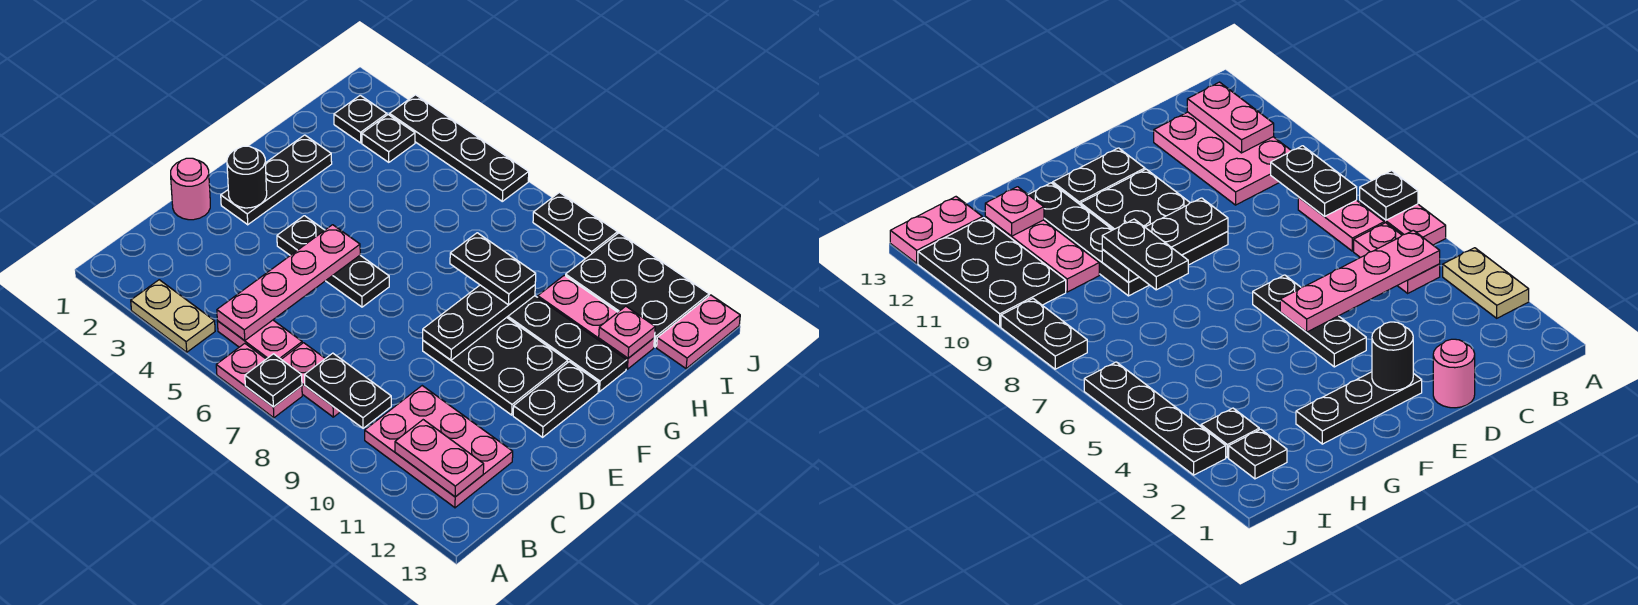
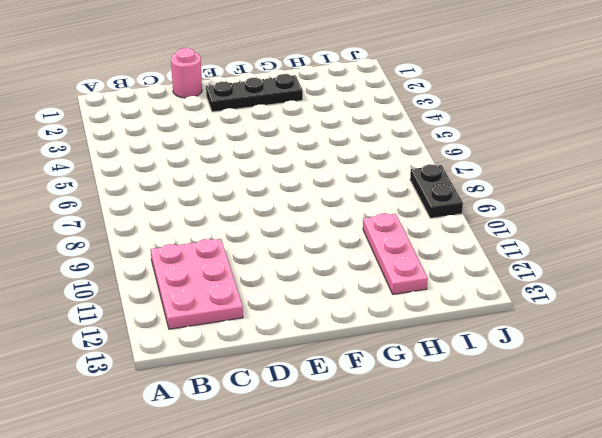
none -> tan 1x2 plate [131,280,215,352]
none -> pink 1x2 plate [216,343,302,418]
none -> pink 1x2 plate [217,320,302,359]

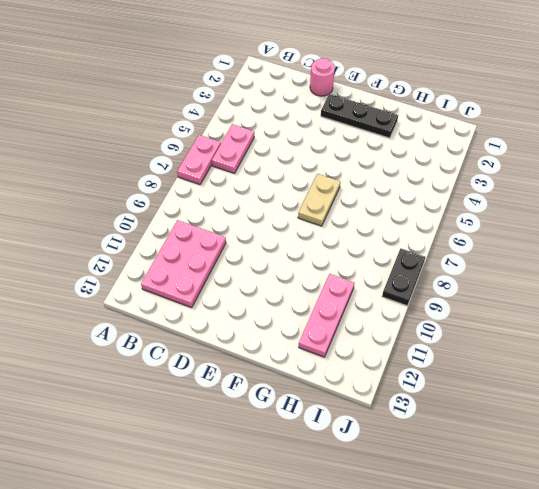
tan 1x2 plate [298,174,340,226] -> tan 1x2 plate moved to [131,280,215,352]
none -> pink 1x2 plate [281,343,340,417]
none -> black 1x3 plate [277,216,389,307]
none -> black 2x3 plate [423,317,568,415]

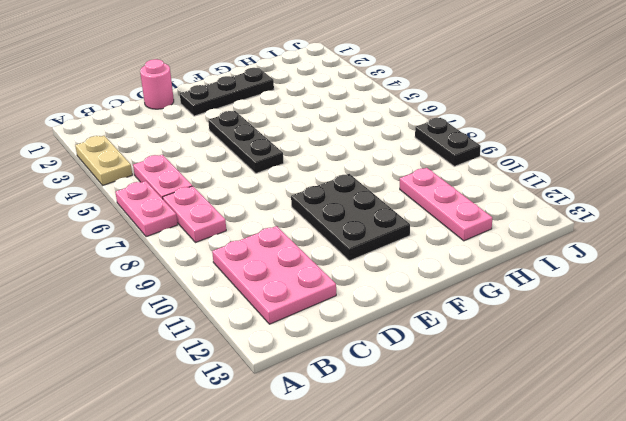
none -> black 1x2 plate [513,362,599,437]
none -> black 1x4 plate [507,296,627,392]
none -> black 1x1 plate [334,95,387,143]

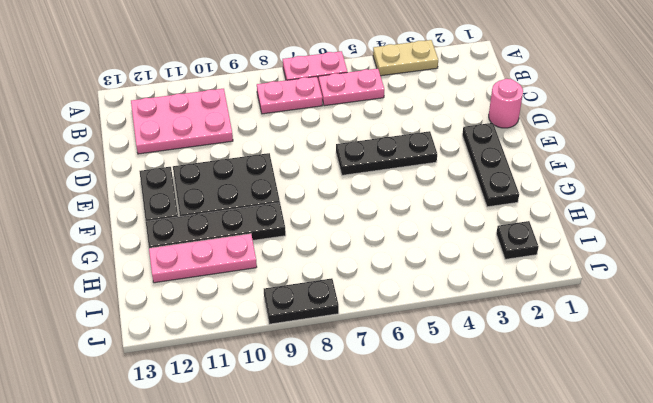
none -> black 1x1 plate [362,115,415,162]
none -> black 2x3 plate [566,233,709,347]
none -> pink 1x2 plate [657,295,740,369]

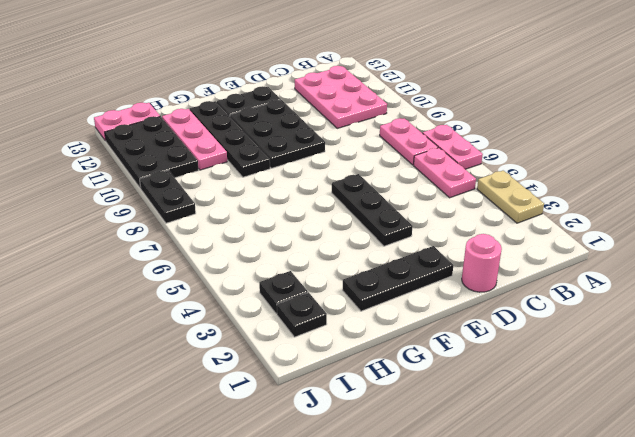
none -> black 1x4 plate [390,95,529,201]
none -> black 1x1 plate [245,354,302,407]
none -> pink 1x4 plate [217,225,360,341]

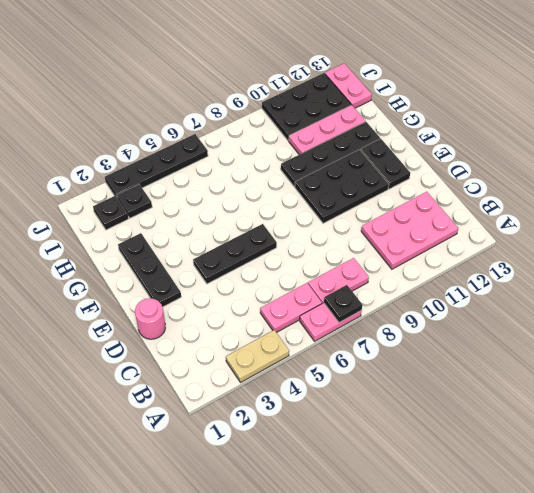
none -> black 1x2 plate [533,192,618,259]
none -> pink 1x4 plate [217,225,360,341]
none -> black 1x2 plate [305,353,391,428]

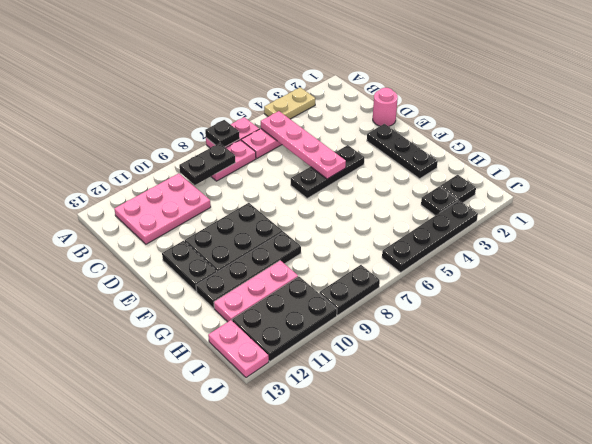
none -> pink 1x2 plate [395,420,484,497]
none -> black 1x1 round brick [227,146,267,208]
none -> black 1x3 plate [423,285,535,360]

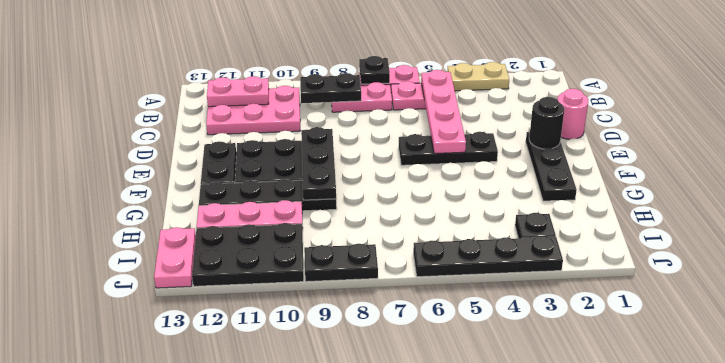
none -> black 1x1 plate [334,95,387,143]
none -> pink 1x1 plate [599,306,655,358]
none -> black 1x2 plate [450,233,536,305]

